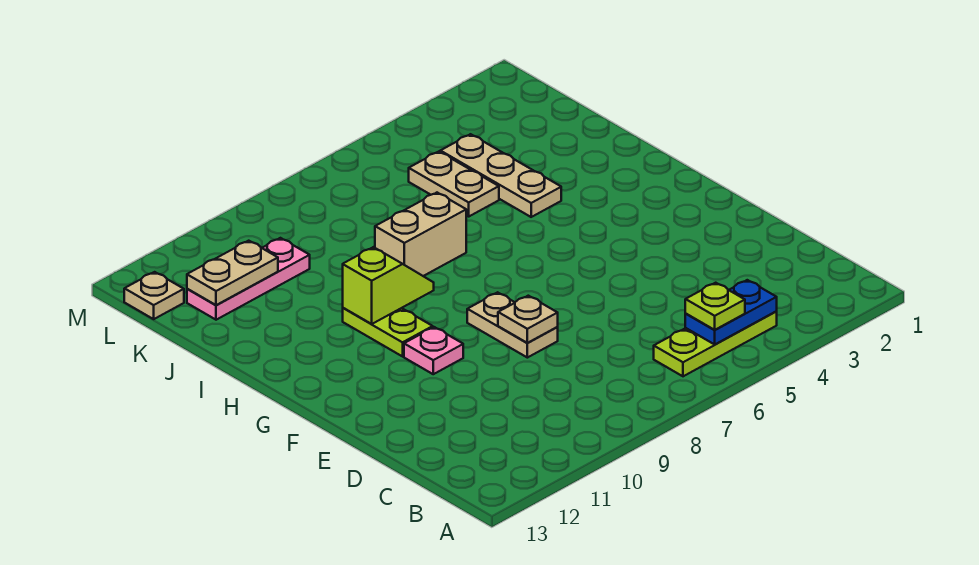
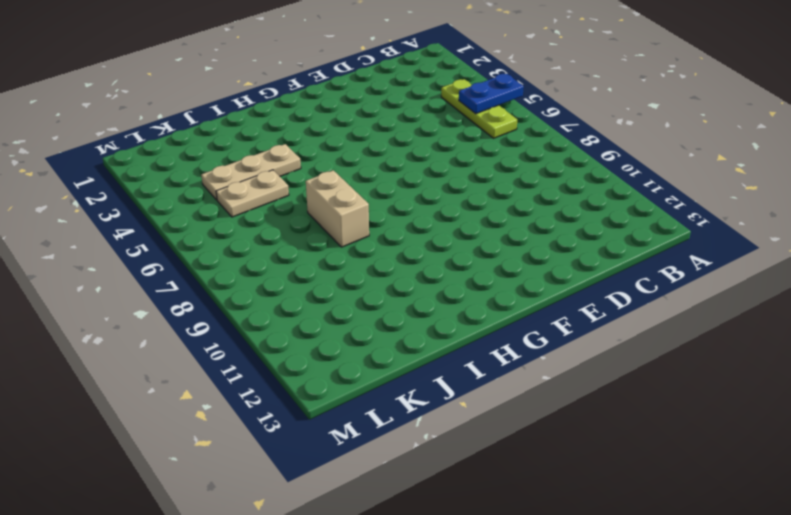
blue 1x2 plate [459,74,524,114] -> blue 1x2 plate turned to [685,280,777,344]
none -> tan 1x2 plate [467,292,558,358]
none -> pink 1x1 plate [404,327,463,374]
none -> lime 1x2 plate [343,308,433,356]

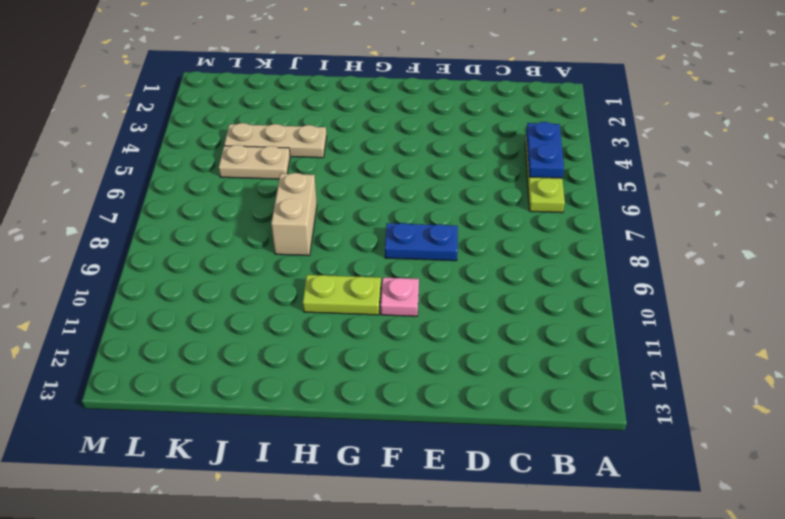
blue 1x2 plate [385,223,458,261] -> tan 1x2 plate [467,292,558,358]
none -> pink 1x3 plate [187,238,310,320]
none -> tan 1x1 plate [124,272,184,319]
none -> tan 1x1 plate [498,296,558,343]

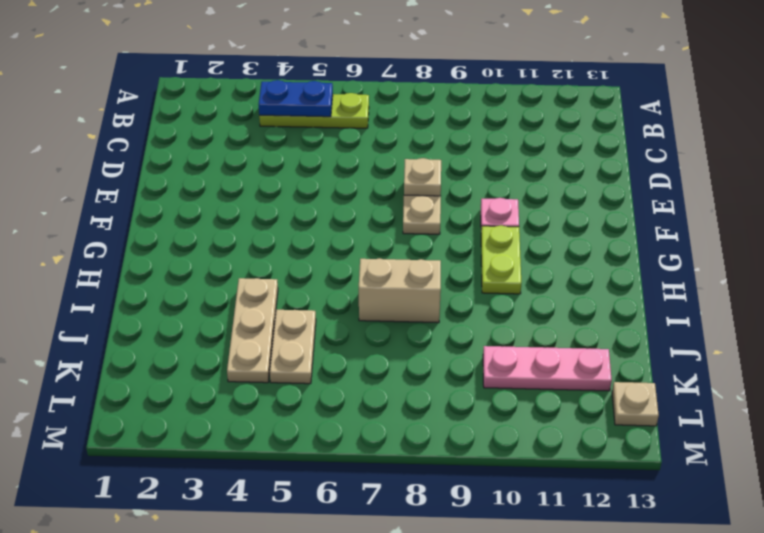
none -> lime 1x2 slope [343,247,434,324]
none -> tan 1x2 plate [187,241,278,305]
none -> lime 1x1 plate [685,283,745,330]

